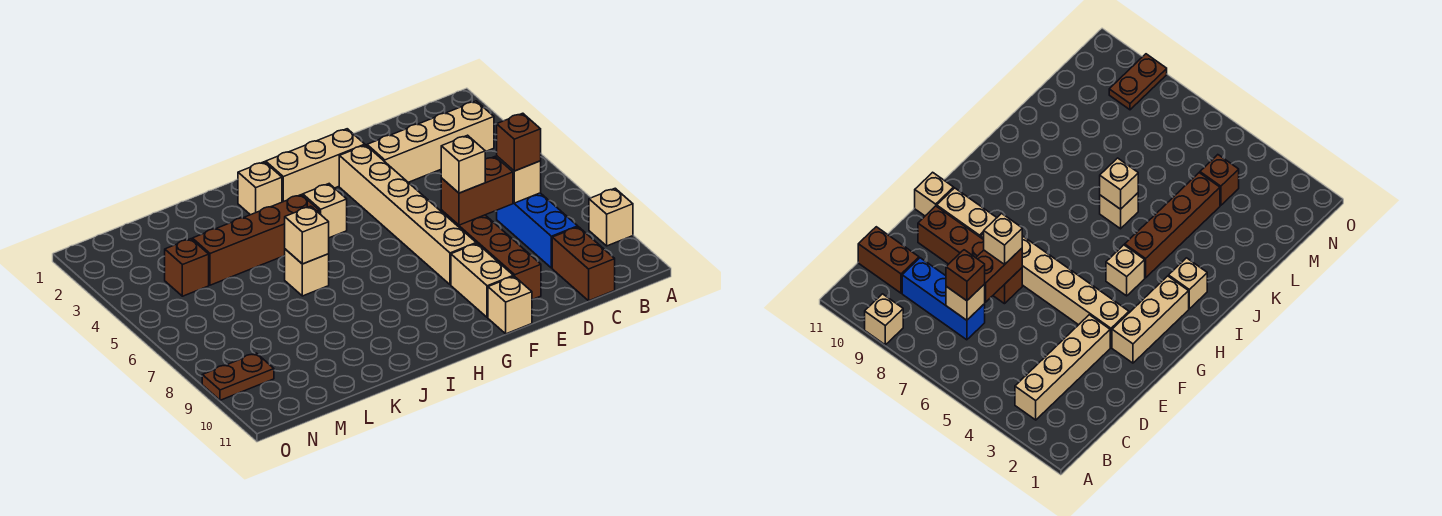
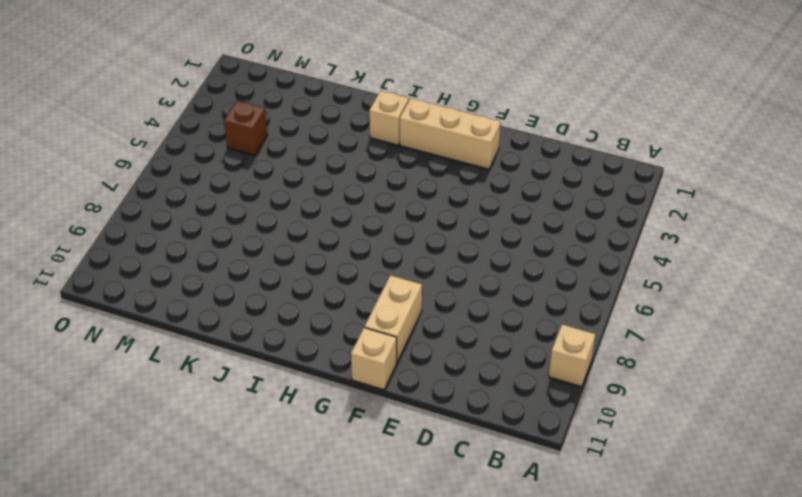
none -> tan 1x4 brick [367,101,494,182]
none -> blue 1x3 brick [497,193,578,268]
none -> brown 1x2 brick [552,227,615,301]

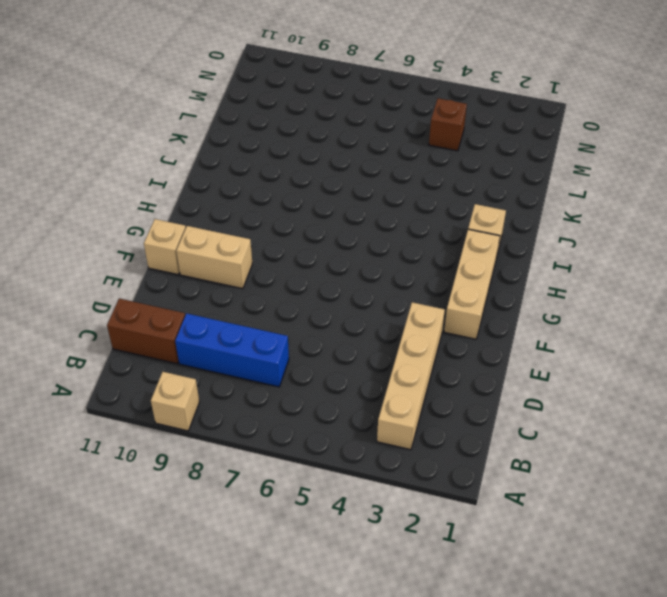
none -> brown 1x4 brick [441,210,541,300]
none -> tan 1x6 brick [339,145,476,285]
none -> tan 1x1 brick [303,184,347,238]

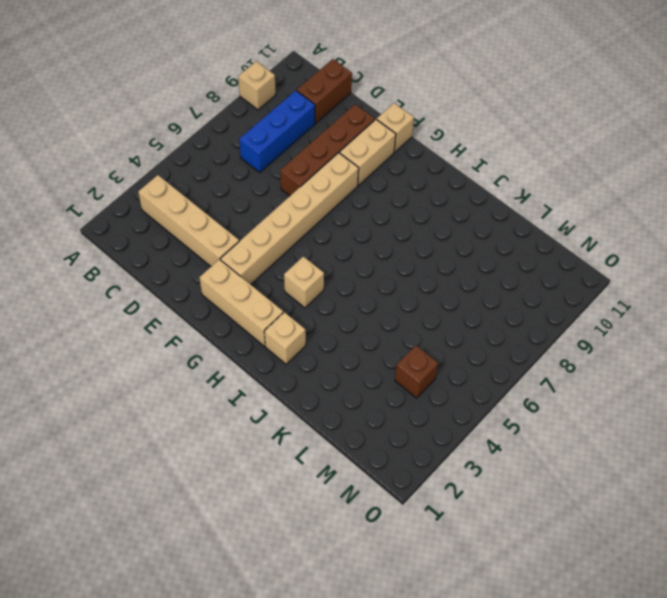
none -> brown 1x4 brick [192,195,319,285]
none -> tan 1x1 brick [285,249,329,296]
none -> brown 1x2 plate [202,353,274,400]

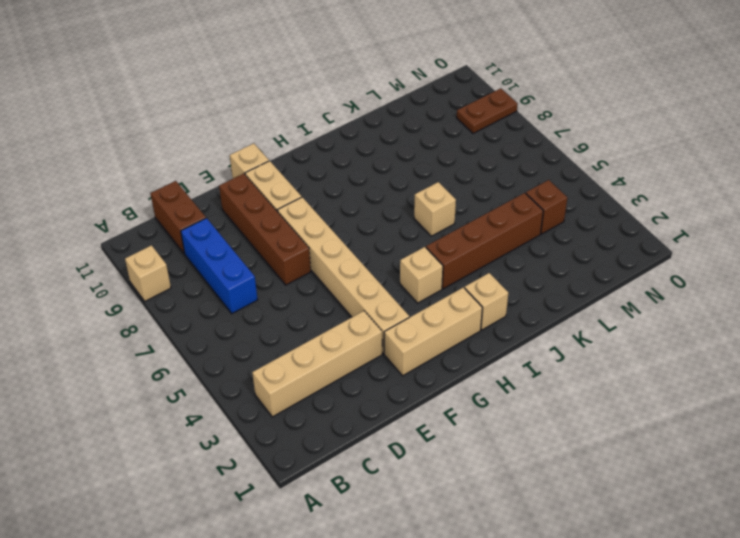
none -> tan 1x1 brick [497,156,541,203]
none -> brown 1x2 brick [441,157,513,225]
none -> tan 1x1 brick [285,206,329,264]

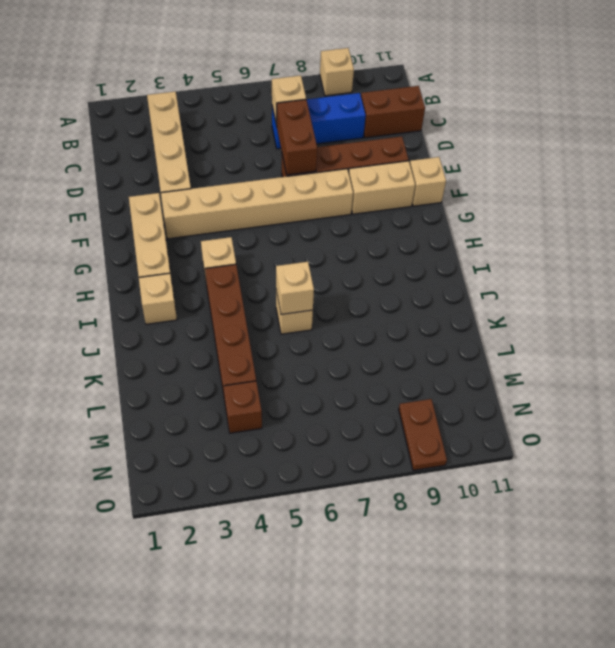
none -> brown 1x1 brick [497,113,541,171]
none -> tan 1x1 brick [441,135,485,193]

